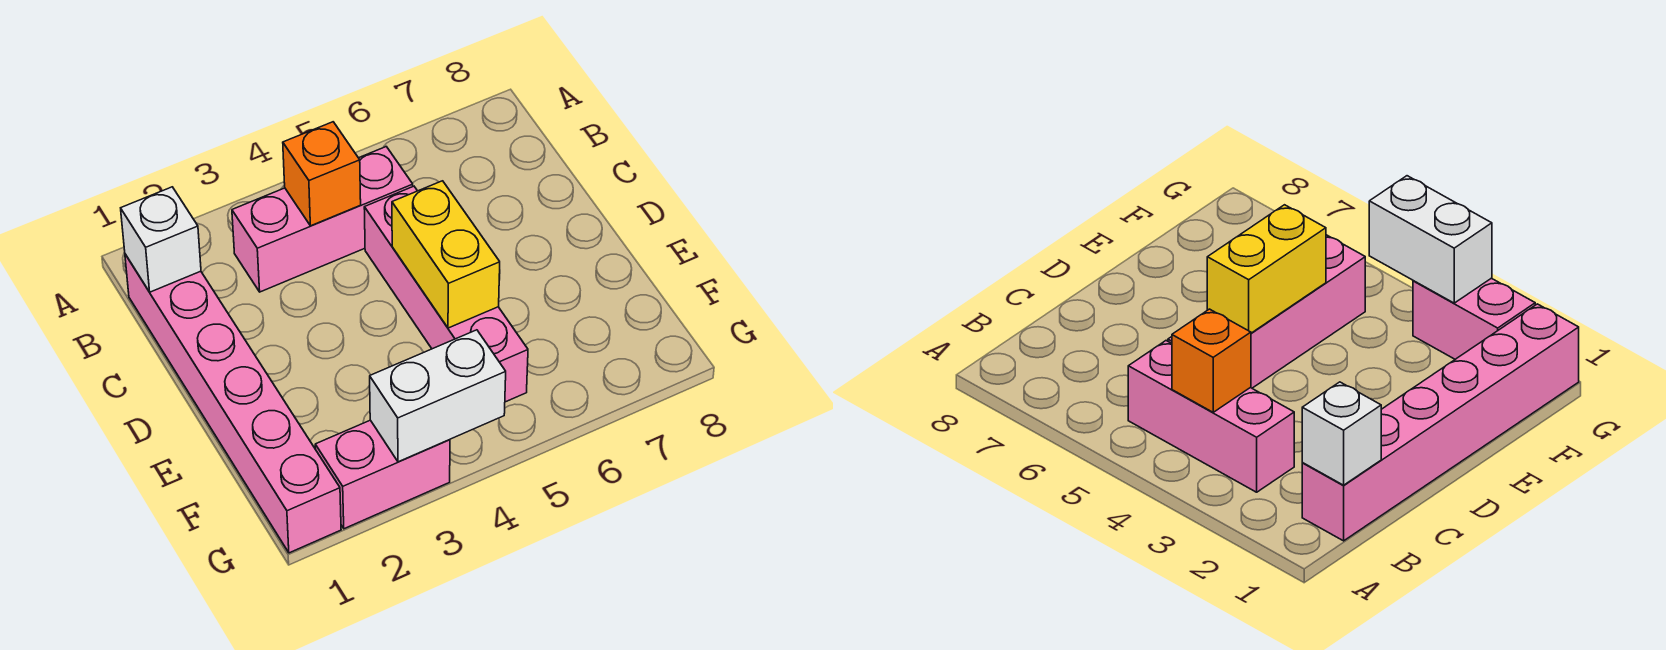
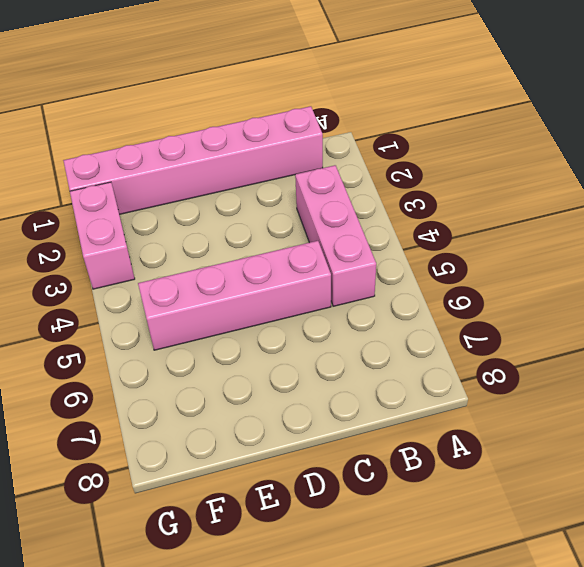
none -> white 1x1 brick [121,187,201,292]
none -> orange 1x1 brick [283,122,361,226]

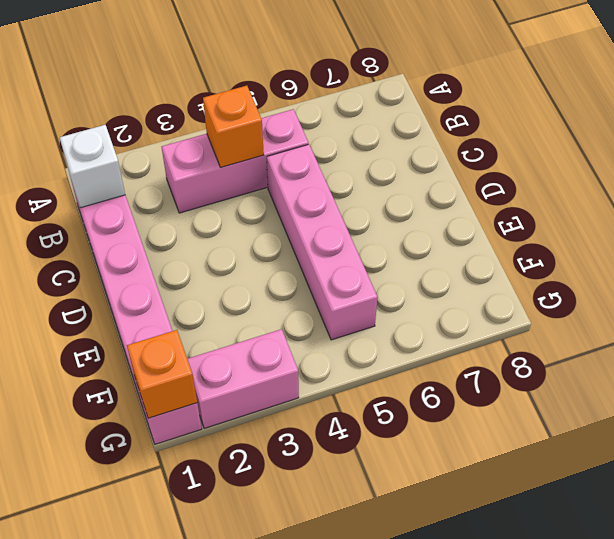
orange 1x1 brick [127,330,197,418] -> none
none -> yellow 1x2 brick [392,181,500,328]
none -> white 1x2 brick [370,330,506,462]

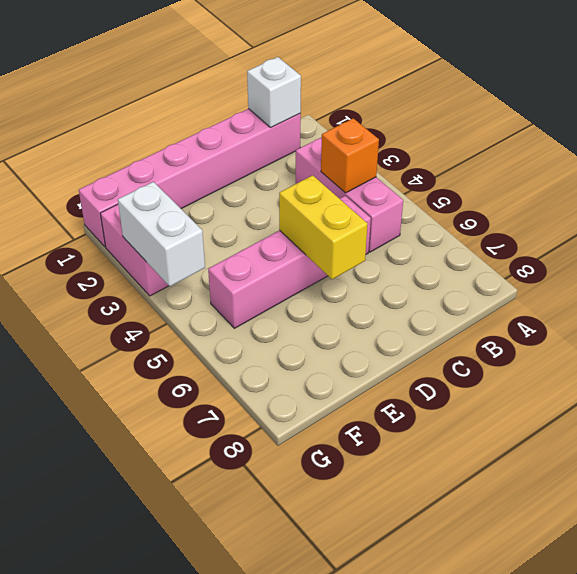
yellow 1x2 brick [279,175,368,279] -> yellow 1x2 brick turned to [392,181,500,328]

